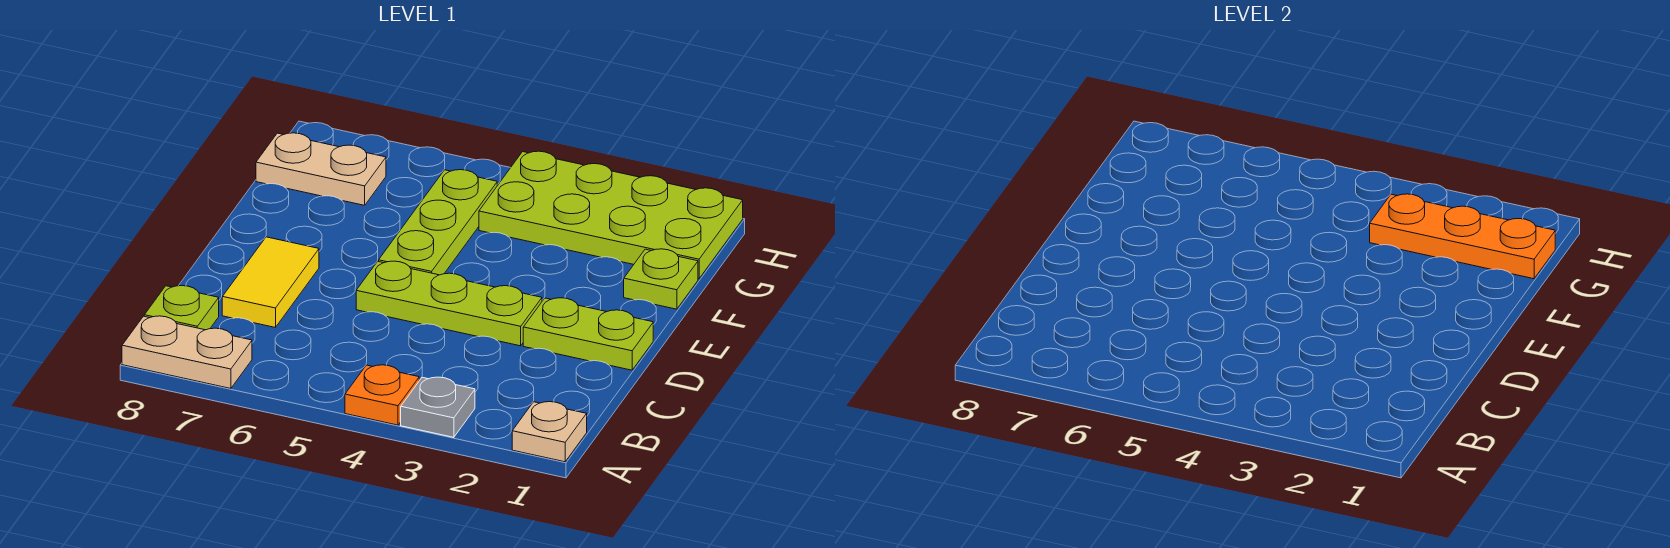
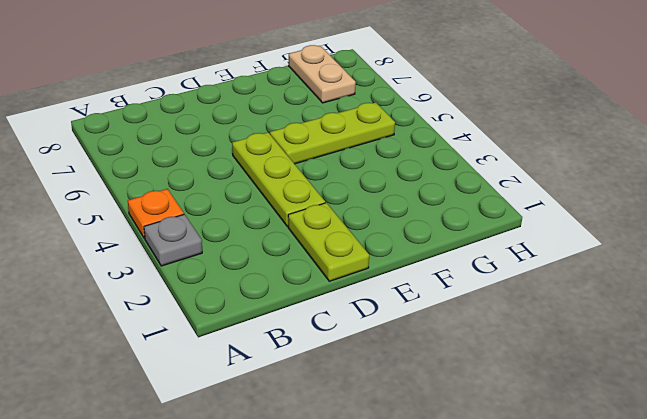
none -> tan 1x1 plate [512,402,587,462]
none -> tan 1x2 plate [122,316,252,389]
none -> lime 1x1 plate [144,286,219,330]

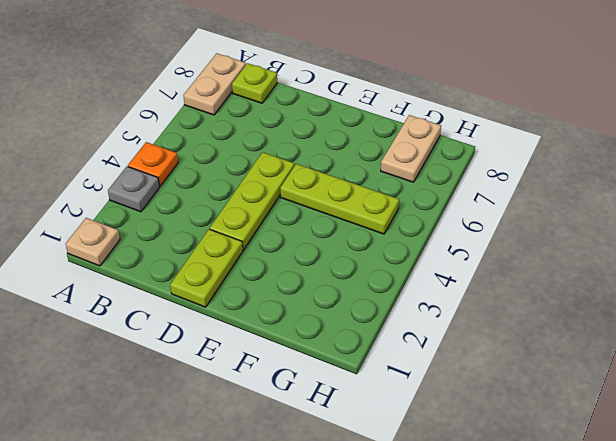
none -> yellow 1x2 tile [222,237,319,328]
none -> lime 1x1 plate [624,249,698,309]
none -> lime 2x4 plate [479,151,743,279]

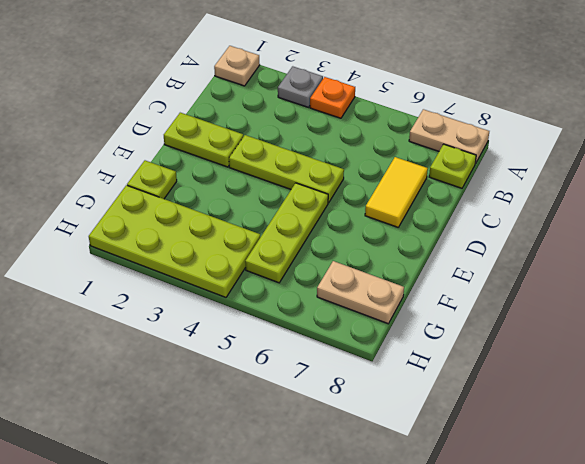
none -> orange 1x3 plate [1370,194,1555,279]

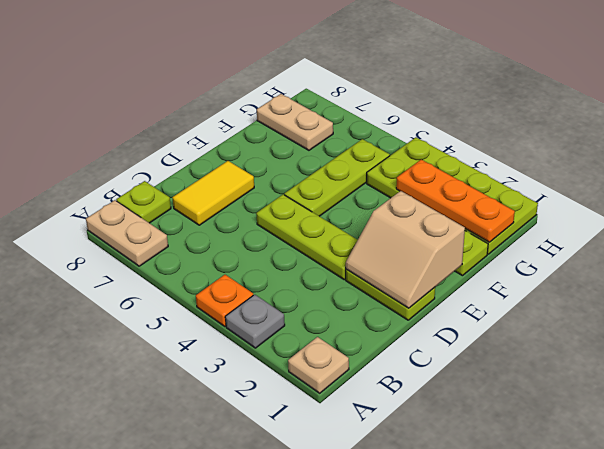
tan 2x2 slope [346,191,465,308] -> none

